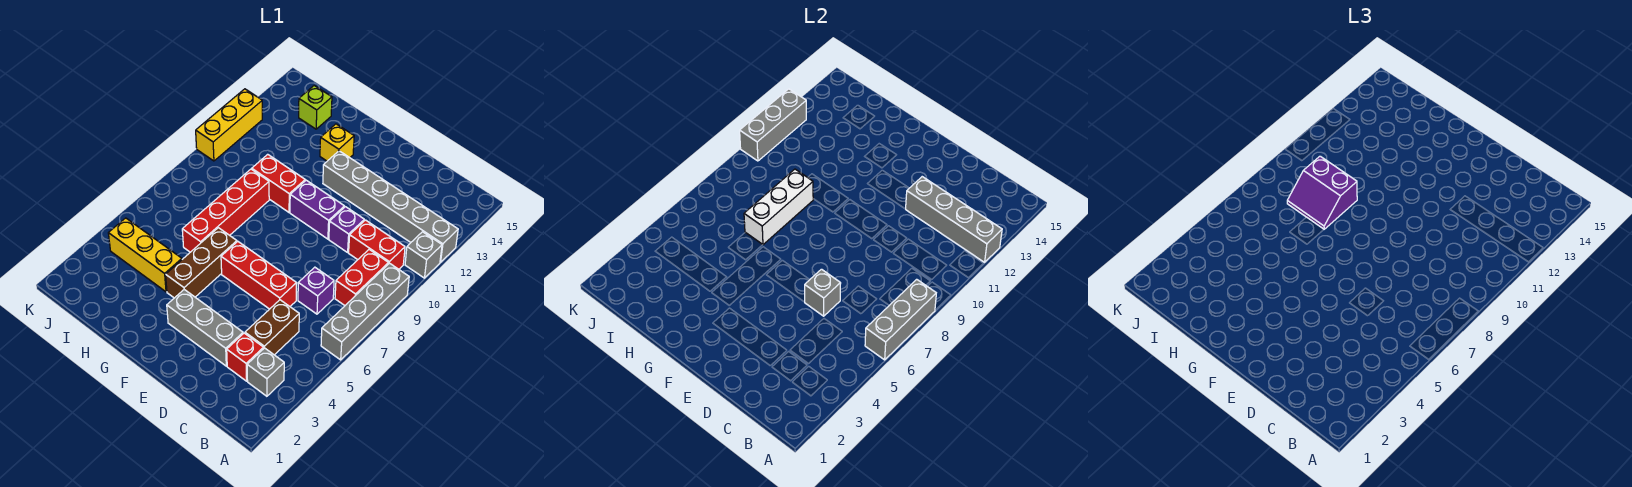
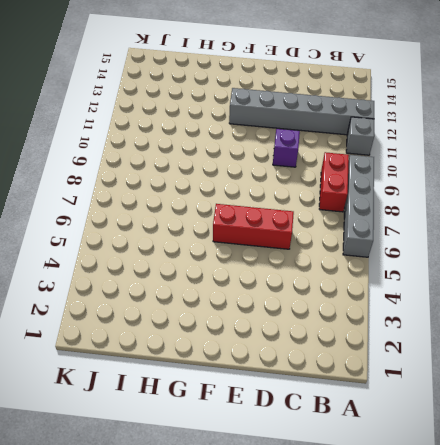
none -> grey 1x1 brick [247,348,284,396]
none -> red 1x2 brick [349,220,405,269]
none -> red 1x1 brick [227,333,264,381]

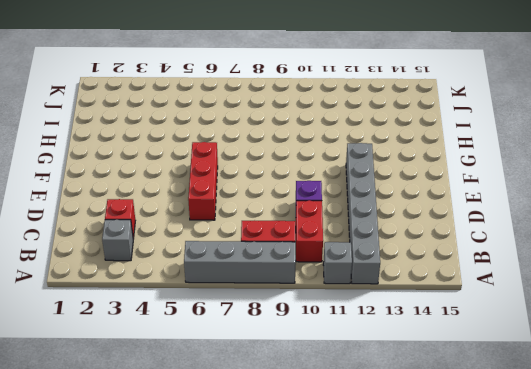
none -> brown 1x2 brick [245,300,299,355]
none -> purple 1x1 brick [298,267,334,314]
none -> grey 1x3 brick [167,290,243,366]

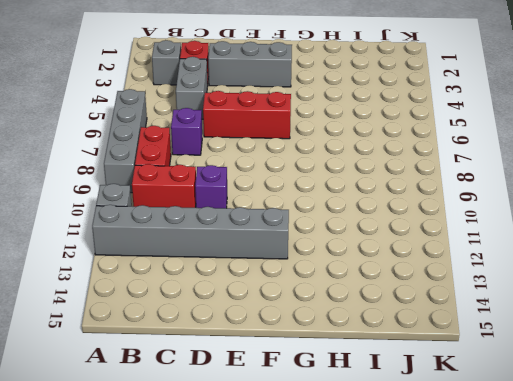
grey 1x2 brick [176,57,208,119] -> brown 1x2 brick [245,300,299,355]
none -> purple 1x2 brick [290,180,344,239]
none -> brown 1x3 brick [166,228,237,298]
none -> red 1x2 brick [252,154,305,212]

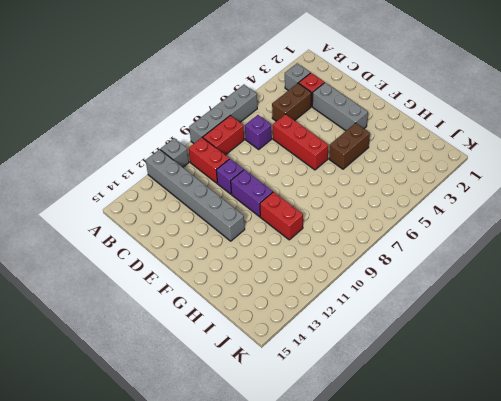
brown 1x2 brick [329,123,370,169] -> brown 1x3 brick [166,228,237,298]
none -> yellow 1x1 brick [320,124,354,161]
none -> yellow 1x3 brick [108,218,182,292]
none -> red 1x4 brick [182,169,269,252]

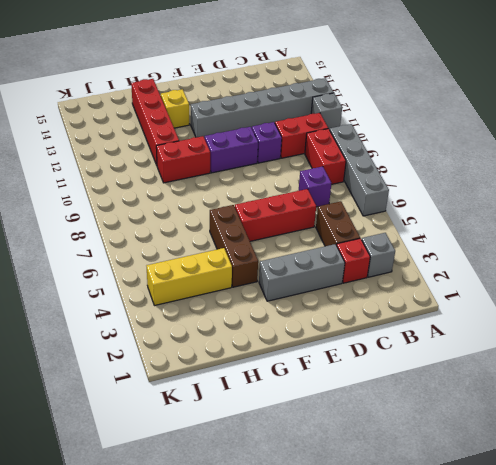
red 1x4 brick [131,79,179,165] -> red 1x4 brick moved to [182,169,269,252]
none -> lime 1x1 brick [299,86,332,129]
none -> yellow 1x3 brick [196,89,262,161]
none -> grey 1x3 brick [865,279,936,360]

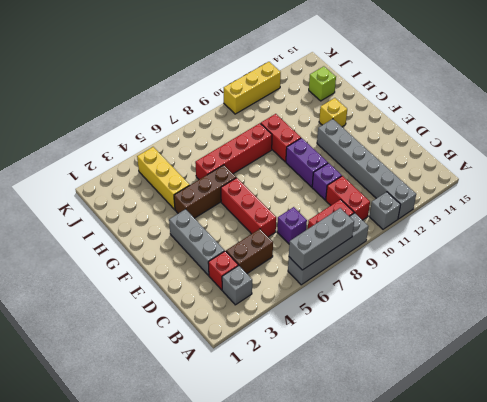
none -> grey 1x4 brick [906,177,1002,262]
none -> grey 1x1 brick [805,269,841,316]
none -> white 1x3 brick [744,169,813,245]

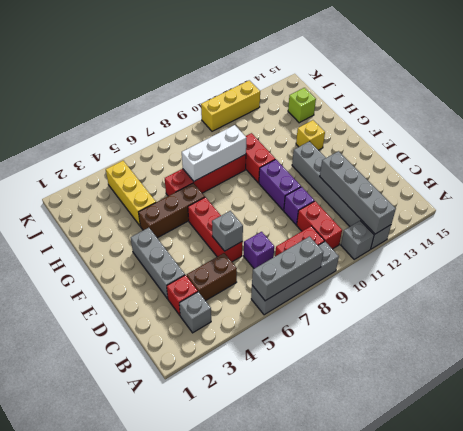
none -> grey 1x3 brick [740,89,806,161]
none -> purple 2x2 slope [1287,156,1357,229]

